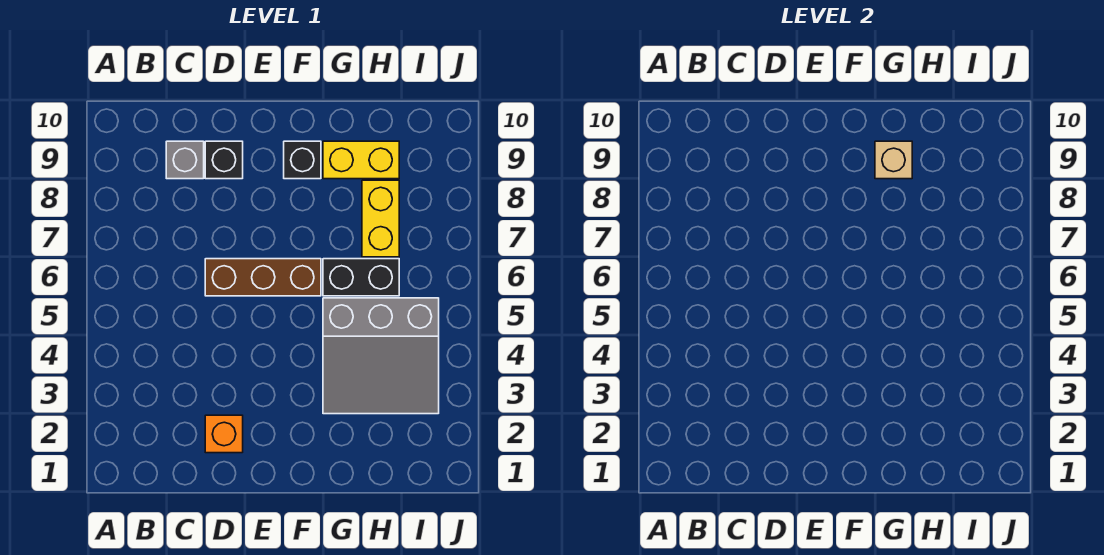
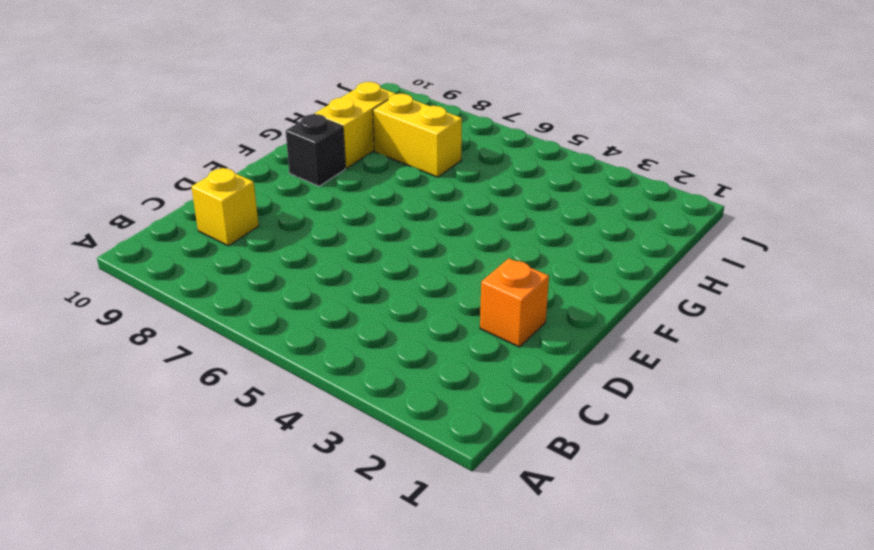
yellow 1x1 brick [192,168,259,246] -> grey 1x1 brick [166,141,204,179]
none -> brown 1x3 brick [205,259,321,296]
none -> black 1x1 brick [205,141,243,179]

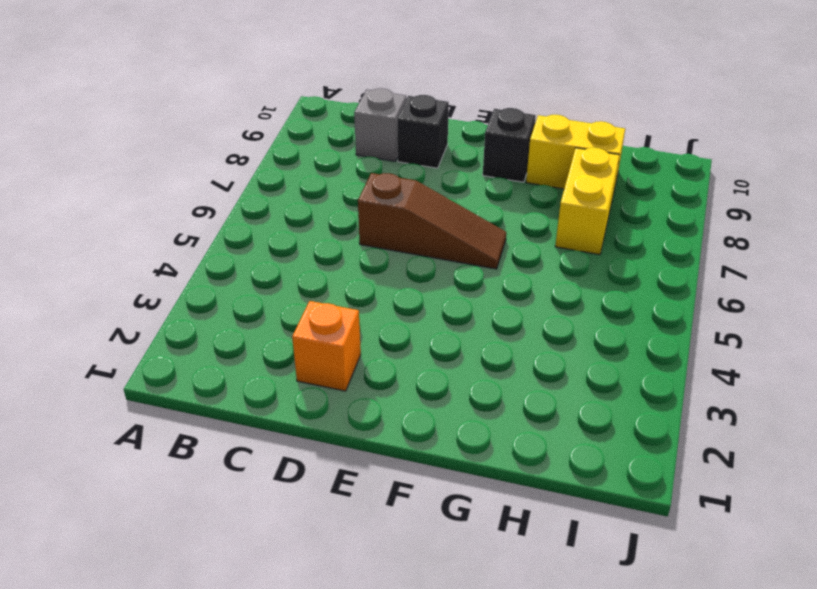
brown 1x3 slope [358,173,506,269] -> brown 1x3 brick [205,259,321,296]
none -> grey 3x3 slope [323,298,439,414]
none -> black 1x2 brick [323,259,399,296]

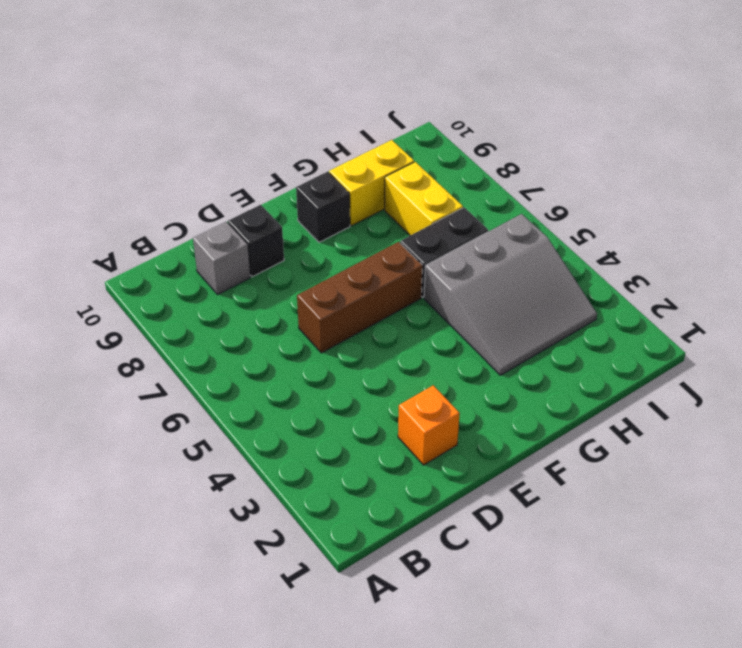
none -> tan 1x1 brick [875,141,912,179]

